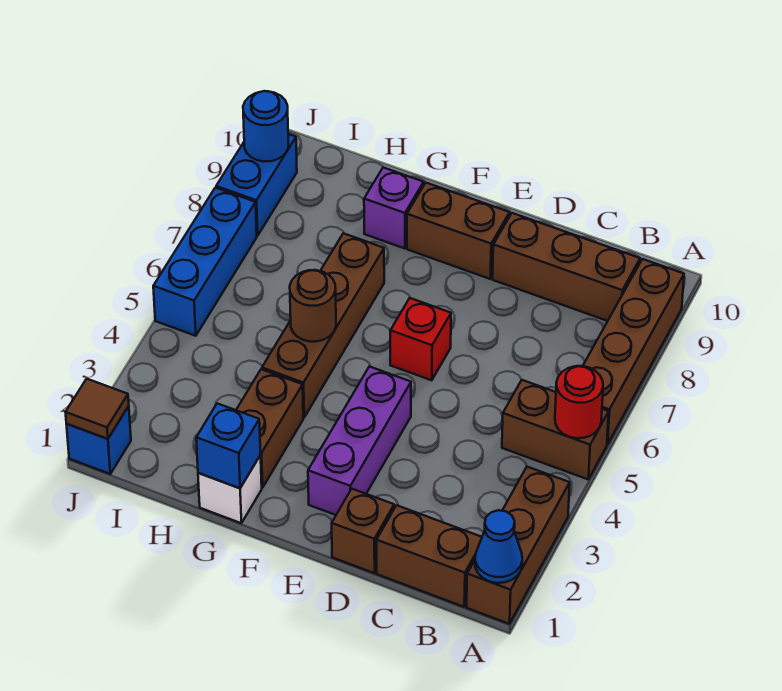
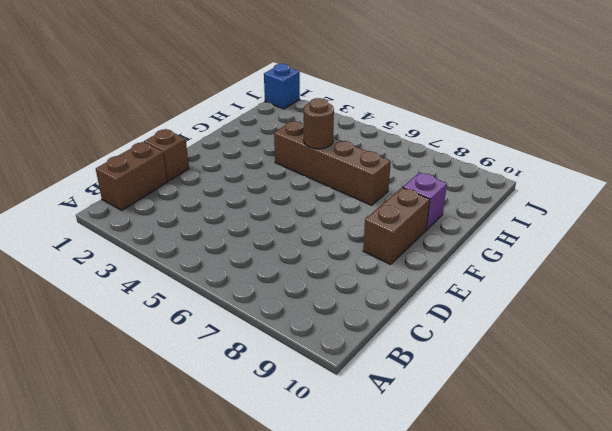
none -> brown 1x3 brick [467,467,570,624]
none -> brown 1x2 brick [502,380,609,479]
none -> brown 1x4 brick [583,259,684,444]

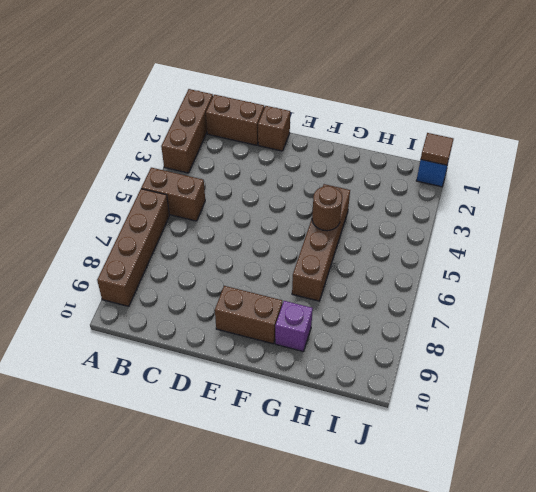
none -> brown 1x3 brick [493,213,640,321]
none -> purple 1x3 brick [308,366,411,515]
none -> red 1x1 brick [390,298,451,380]

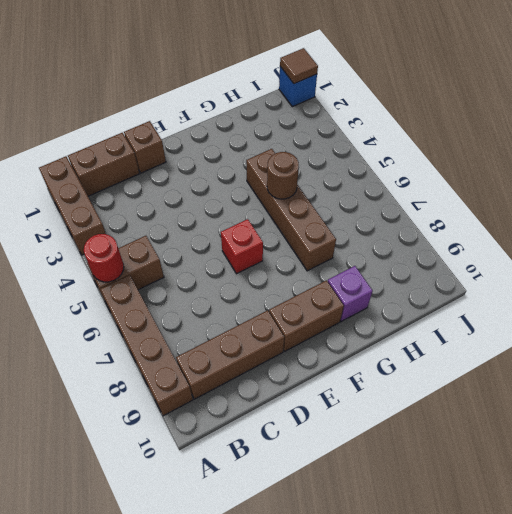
none -> purple 1x3 brick [308,366,411,515]
none -> white 1x1 brick [198,455,262,523]
none -> brown 1x2 brick [236,369,303,488]

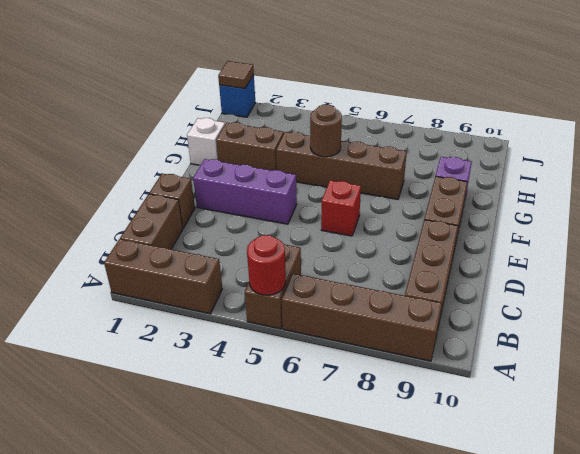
none -> blue 1x3 brick [153,188,257,336]
none -> blue 1x2 brick [216,134,297,236]
none -> blue 1x1 cone [475,510,522,583]

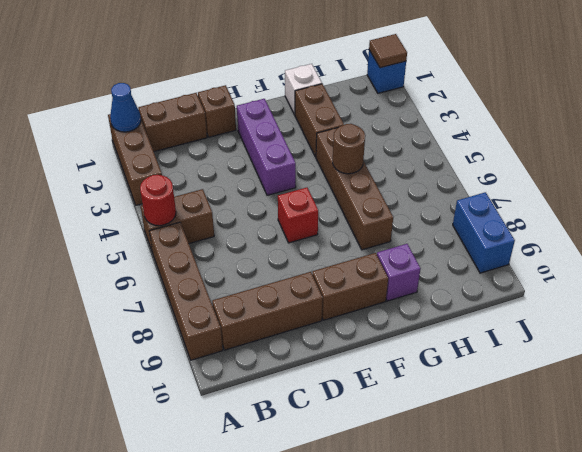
none -> blue 1x3 brick [153,188,257,336]
none -> blue 1x1 brick [196,403,261,488]
none -> blue 1x1 round brick [243,91,289,162]

